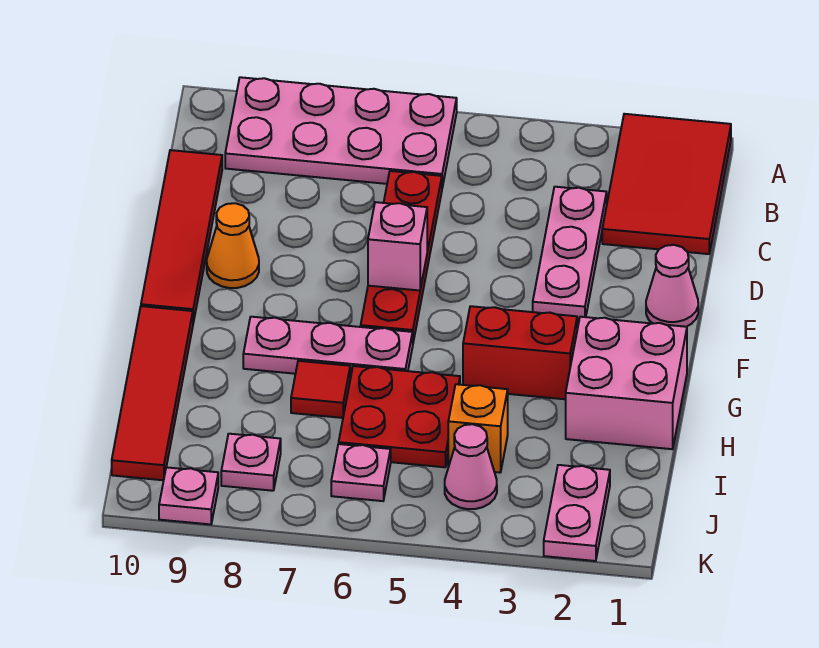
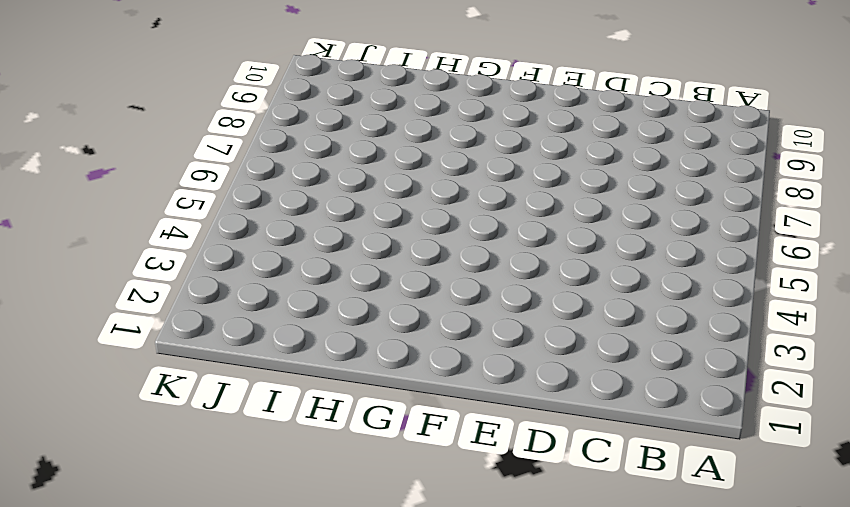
none -> red 2x3 tile [602,114,731,254]
none -> pink 2x4 plate [225,77,457,187]
none -> pink 1x3 plate [533,187,607,321]

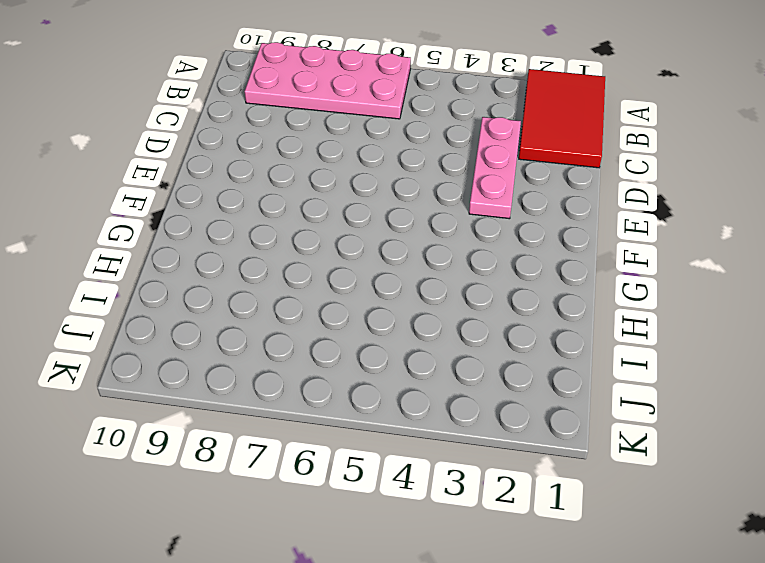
none -> red 1x4 plate [361,171,442,342]
none -> red 1x4 tile [141,150,222,323]
none -> pink 1x1 cone [646,245,698,327]

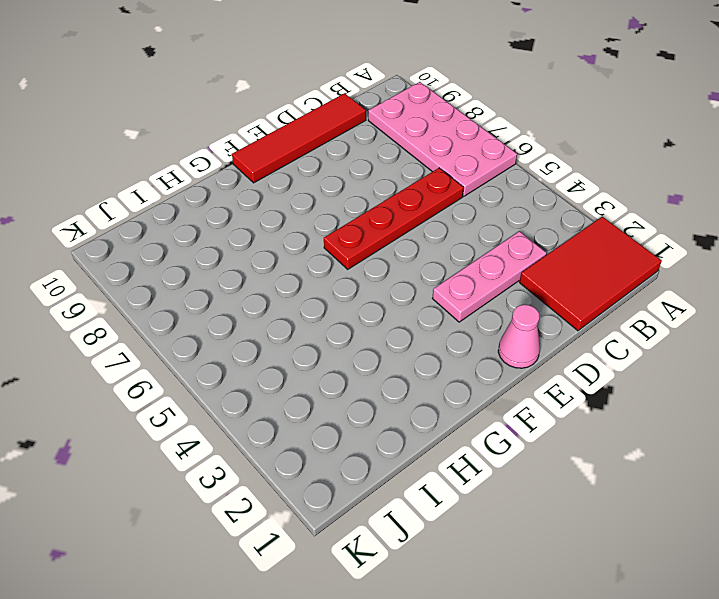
none -> orange 1x1 cone [207,203,259,288]
none -> pink 2x2 brick [566,317,687,449]
none -> red 1x2 brick [463,306,577,399]

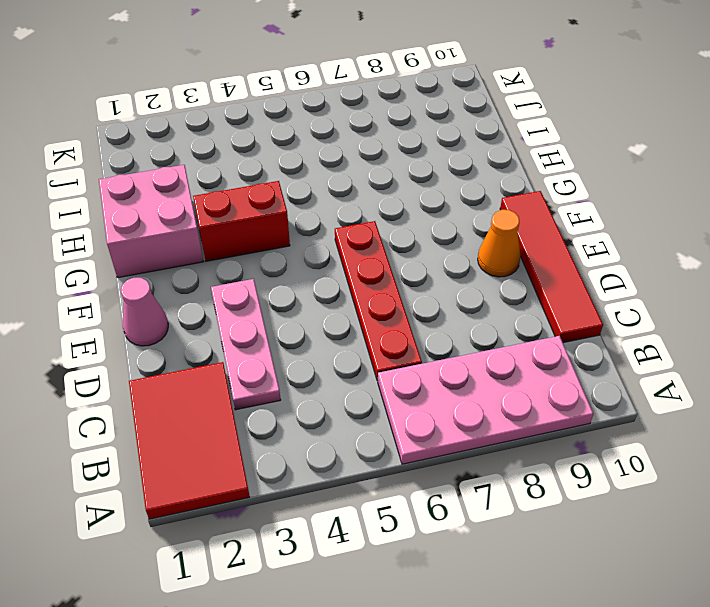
none -> pink 1x3 plate [243,317,413,378]
none -> red 1x4 tile [112,306,193,480]
none -> red 2x2 plate [339,366,460,467]

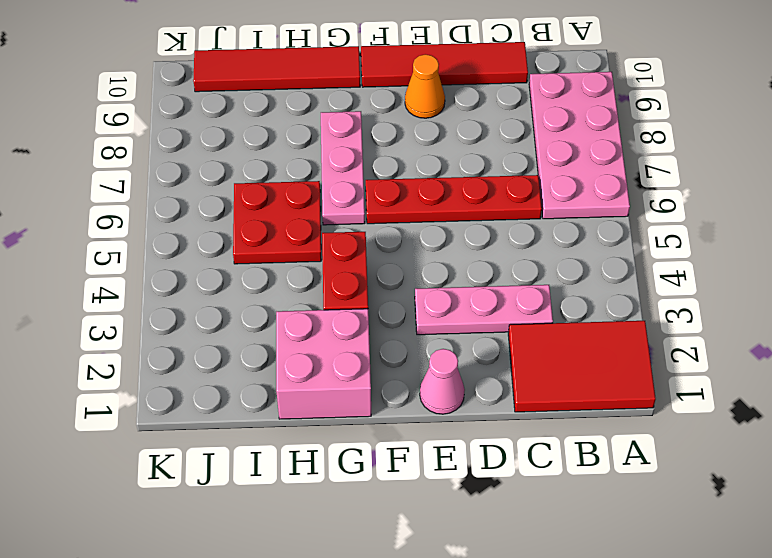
none -> red 1x1 tile [291,361,350,418]
none -> orange 1x1 brick [448,384,508,473]
none -> pink 1x2 plate [544,465,610,561]

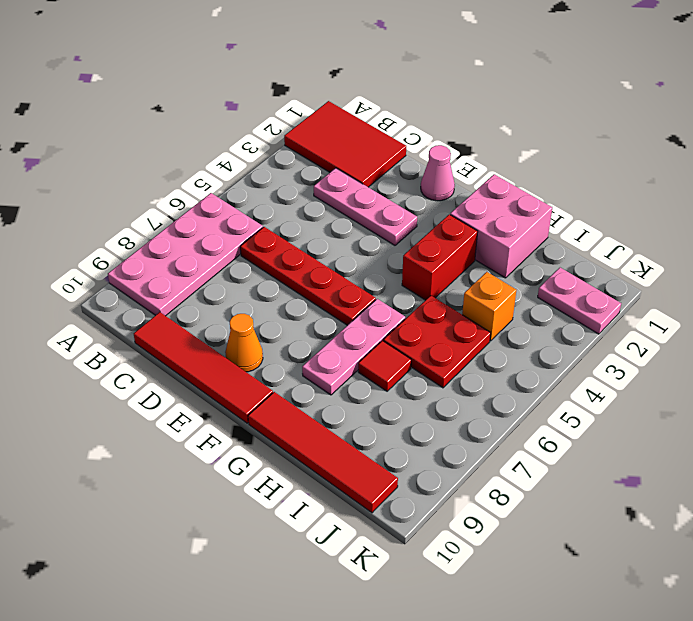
none -> pink 1x1 cone [445,424,497,509]
none -> pink 1x1 plate [331,444,391,501]
none -> pink 1x1 plate [221,434,281,491]

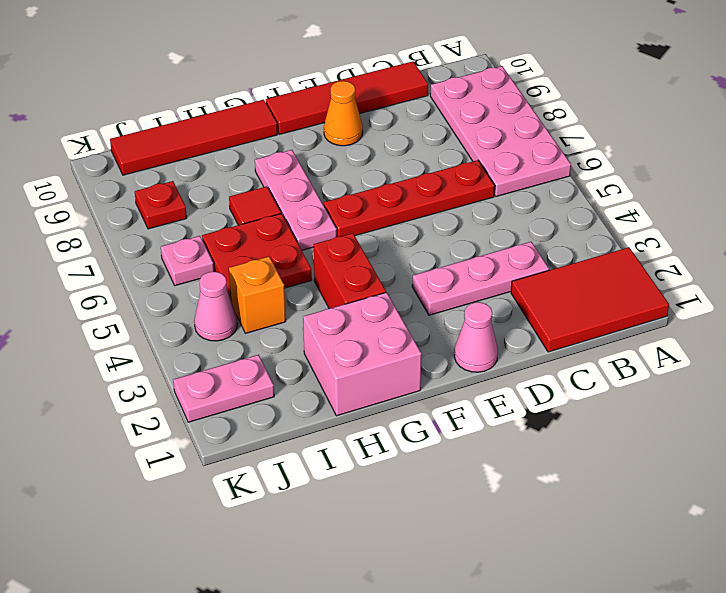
red 1x1 plate [135,181,187,229] -> pink 1x1 plate [221,434,281,491]
none -> pink 1x1 plate [159,467,218,524]
none -> pink 1x1 brick [368,202,427,291]

